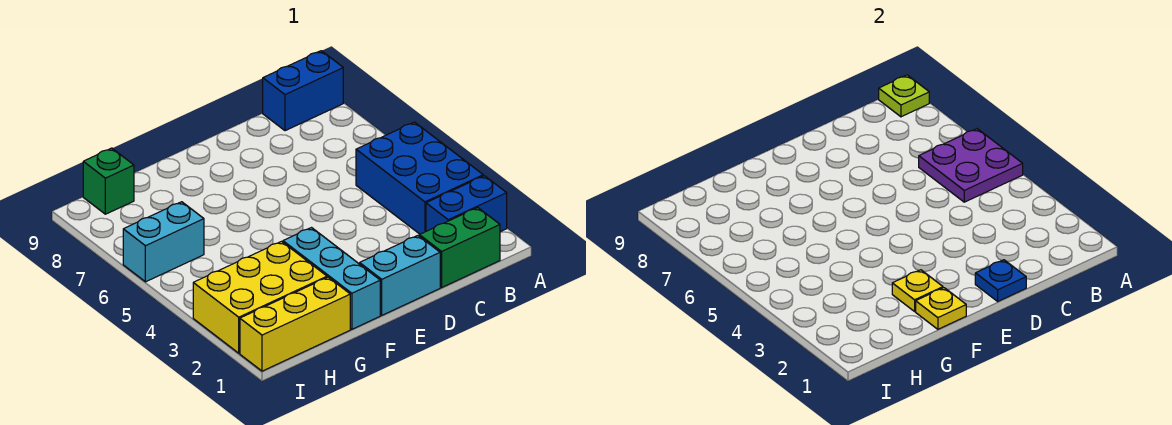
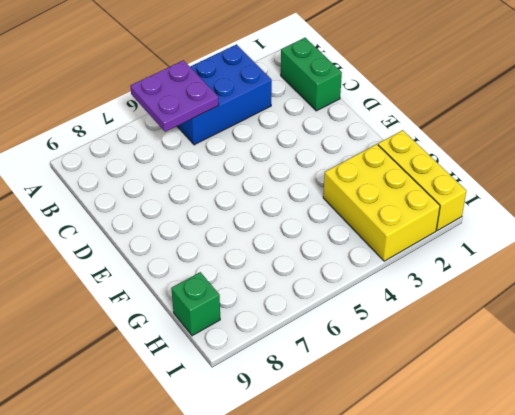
none -> blue 1x2 brick [426,176,507,232]
none -> blue 1x2 brick [263,51,343,131]
none -> cyan 1x2 brick [360,236,440,315]

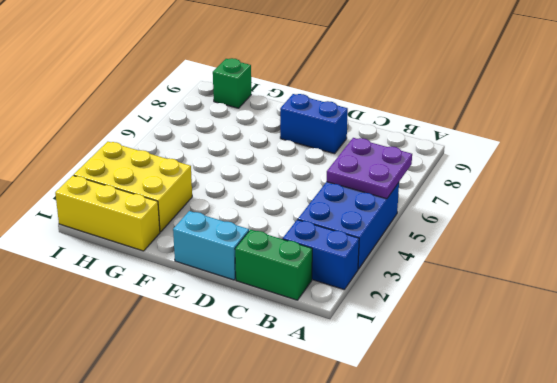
blue 1x2 brick [280,94,348,154] -> blue 1x2 brick moved to [263,51,343,131]
none -> cyan 1x3 brick [283,228,380,329]
none -> cyan 1x2 brick [123,202,204,282]
none -> lime 1x1 plate [879,75,929,117]

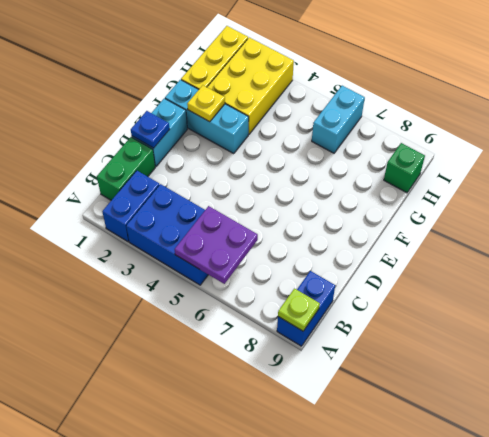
none -> yellow 1x1 plate [916,288,966,329]

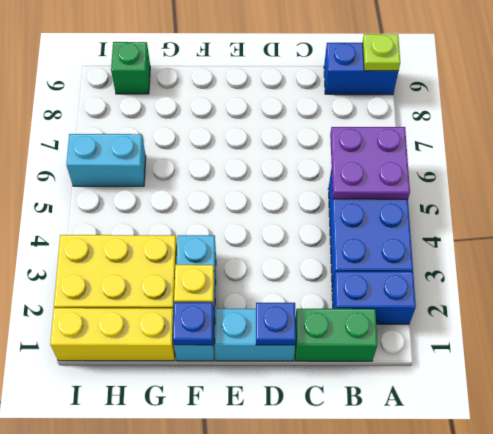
blue 1x1 plate [173,302,214,345] -> yellow 1x1 plate [916,288,966,329]

